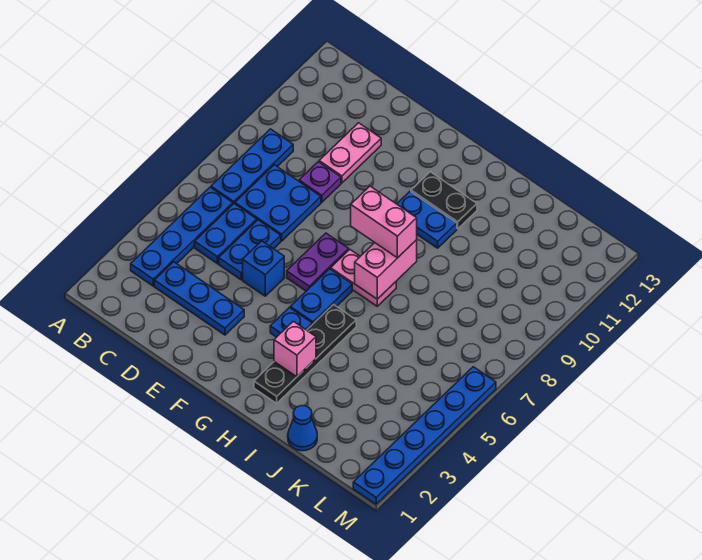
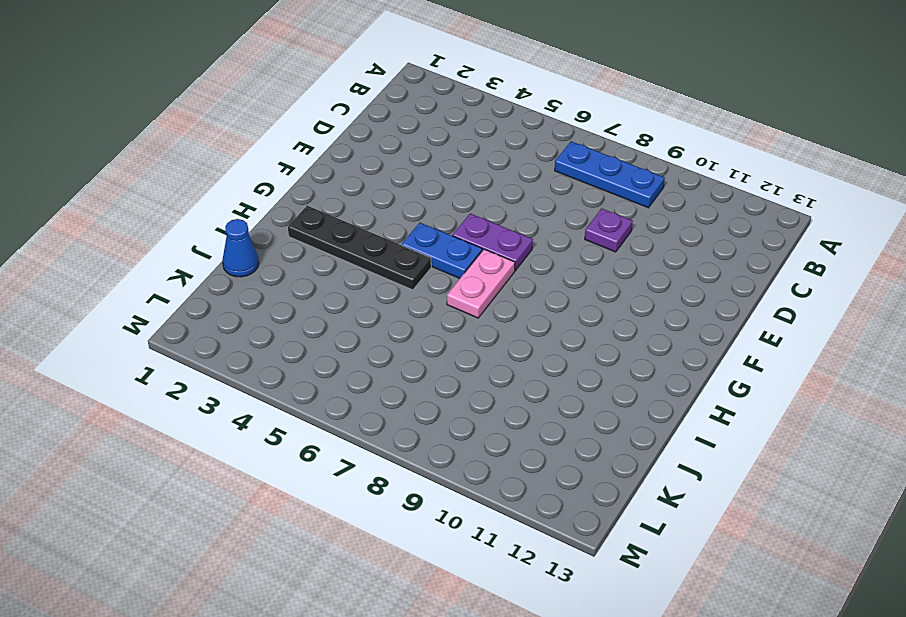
none -> blue 1x4 plate [131,187,233,286]
none -> blue 1x3 plate [154,262,244,335]
none -> blue 1x2 plate [195,204,257,264]

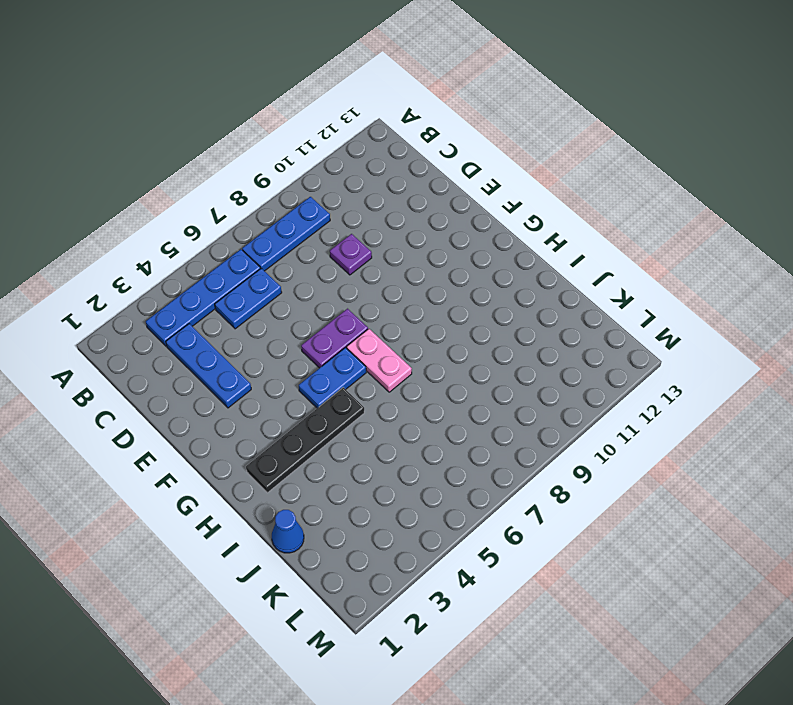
none -> blue 2x2 plate [235,165,321,241]
none -> blue 1x2 plate [219,220,281,280]
none -> pink 1x2 plate [319,123,381,183]

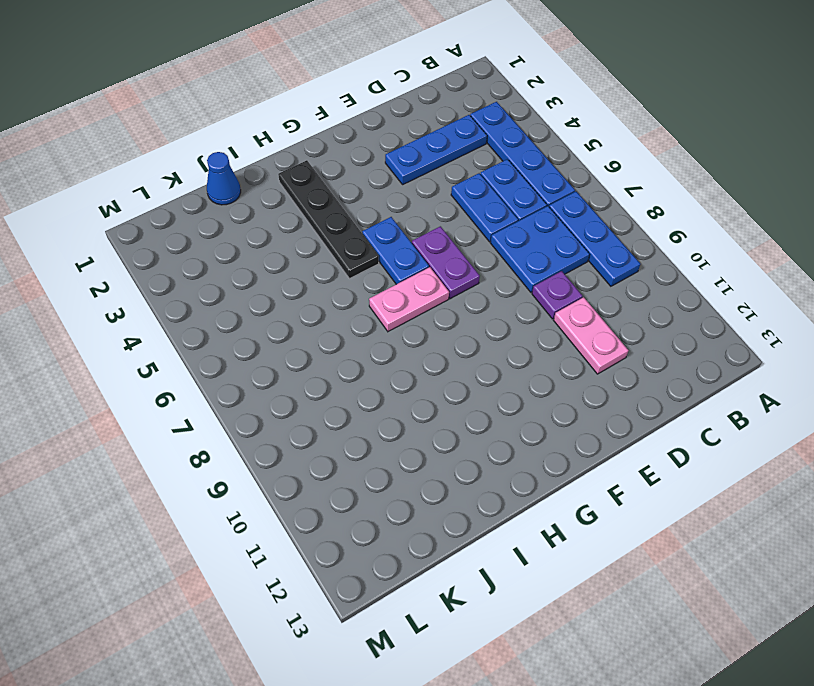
none -> blue 1x1 brick [243,241,284,296]
none -> blue 1x1 plate [270,308,312,337]
none -> blue 1x2 plate [397,191,457,248]

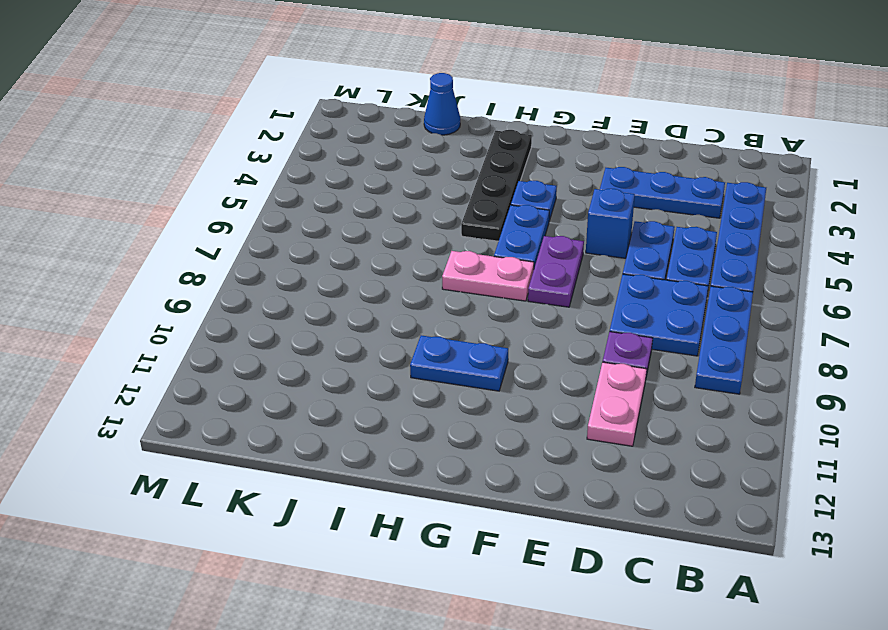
none -> black 1x2 plate [411,172,477,229]
none -> blue 1x6 plate [353,367,496,504]
none -> pink 1x1 brick [274,321,316,377]

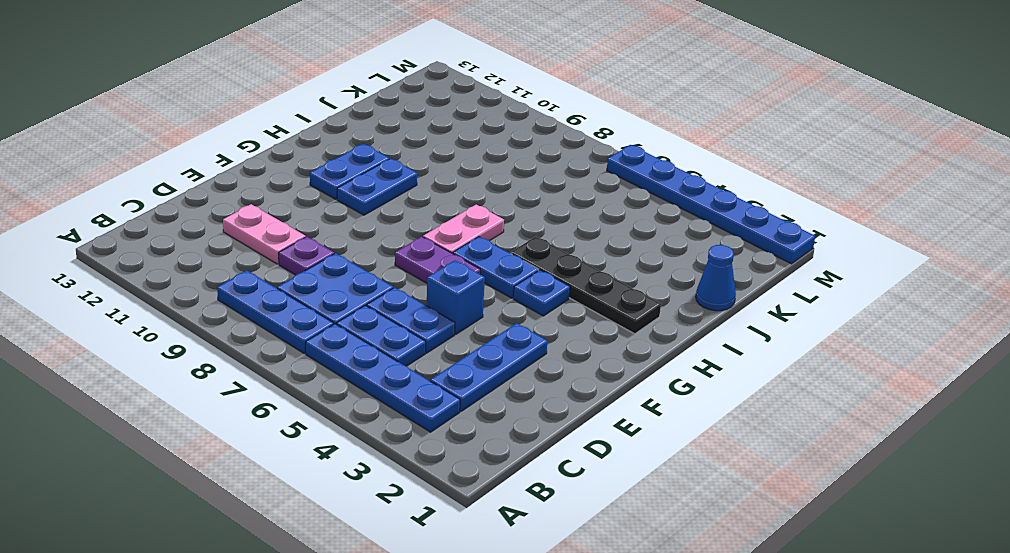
blue 1x2 plate [310,144,389,200] -> black 1x2 plate [411,172,477,229]
none -> pink 1x1 brick [274,321,316,377]
none -> pink 1x2 brick [355,240,417,299]
none -> pink 1x2 brick [351,186,417,258]

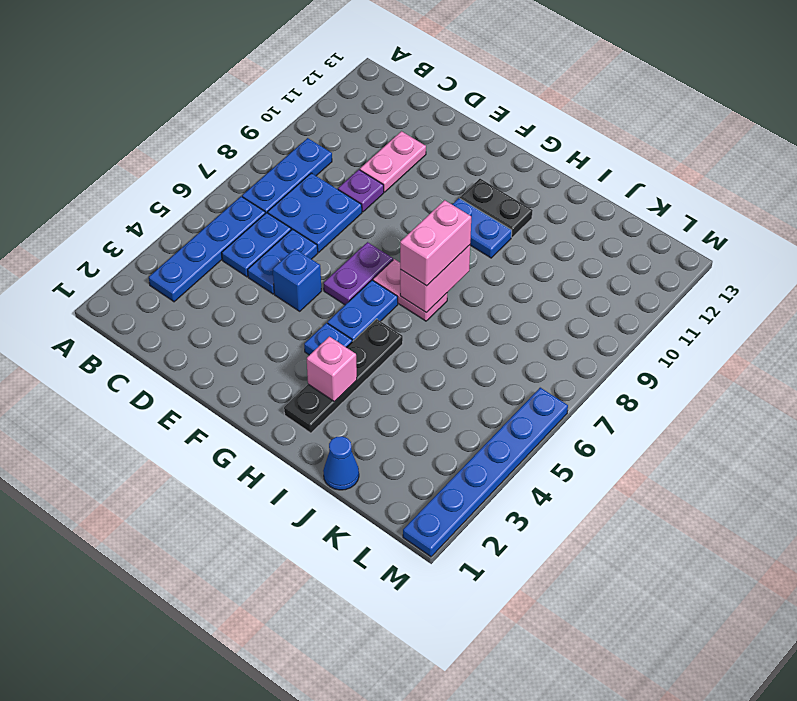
pink 1x2 brick [400,200,471,286] -> pink 1x2 brick turned to [351,186,417,258]
none -> blue 1x3 plate [154,262,244,335]

